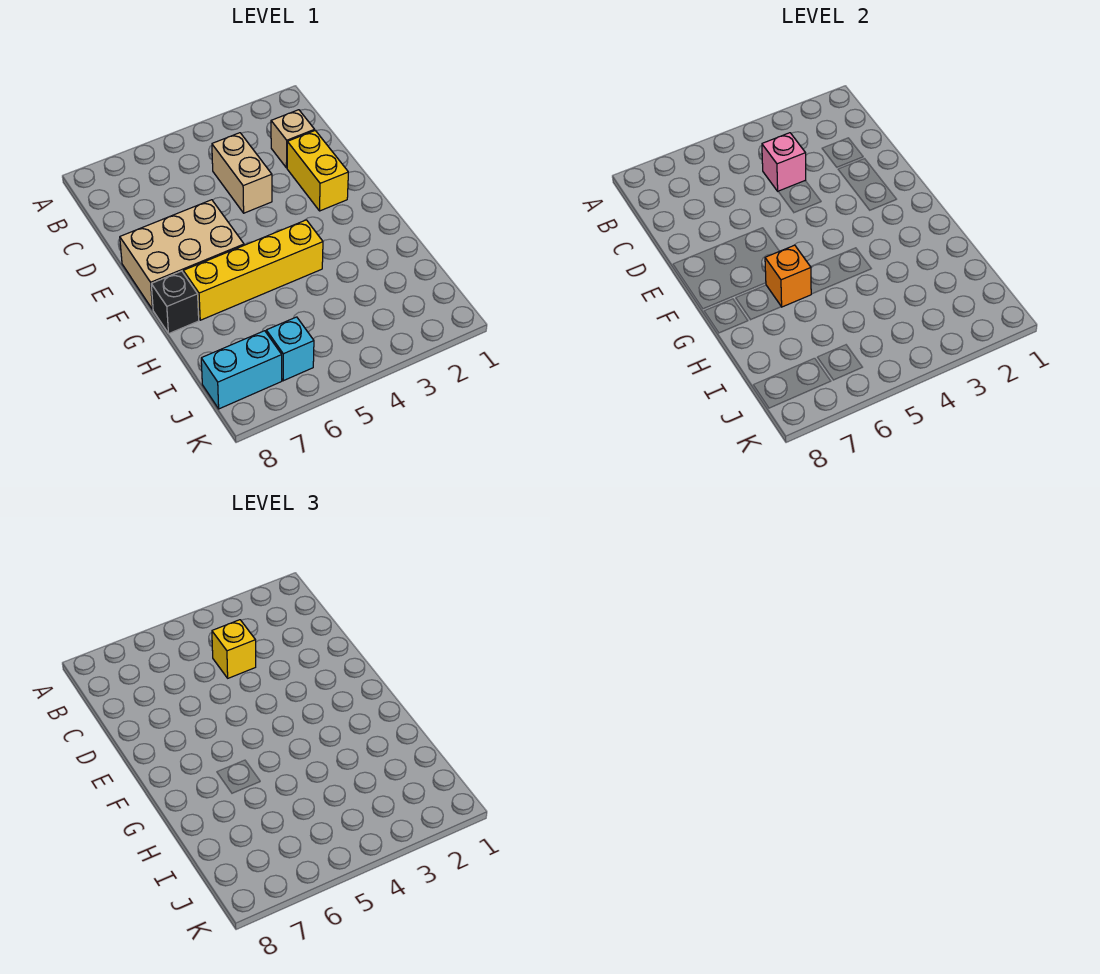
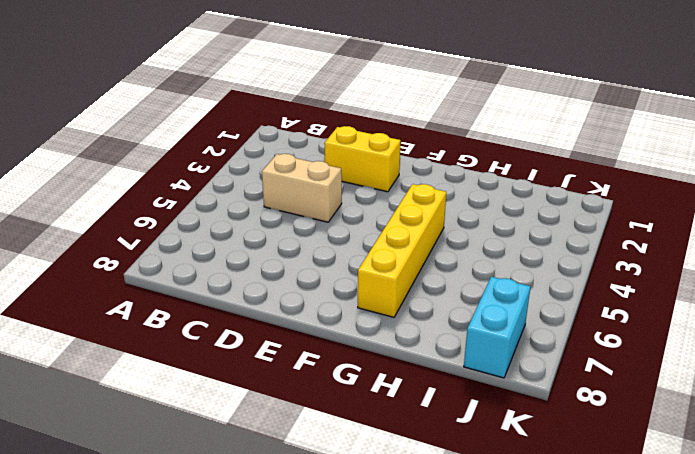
none -> tan 1x1 brick [271,110,315,168]
none -> tan 2x3 brick [120,200,244,310]

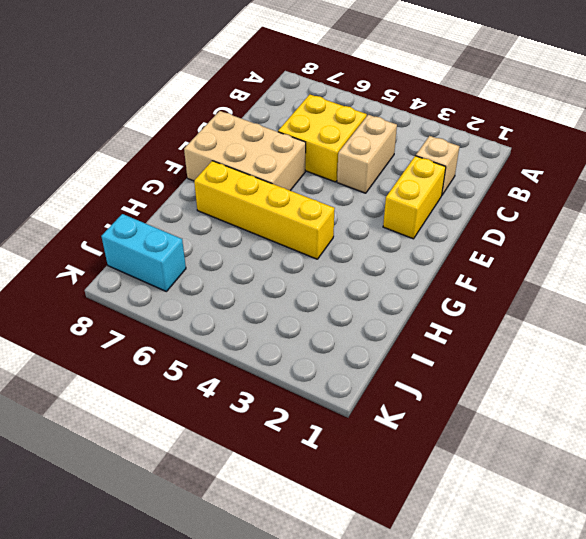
yellow 2x2 brick [278,94,367,182] -> none
none -> black 1x1 brick [151,271,199,333]
none -> cyan 1x1 brick [266,317,314,381]

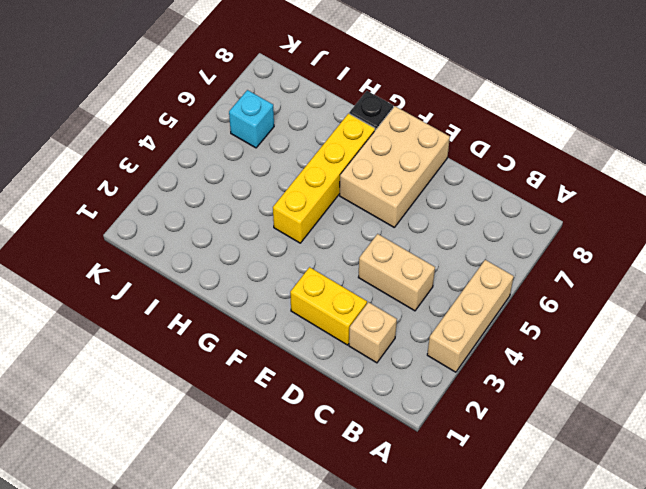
tan 1x3 brick [427,260,514,372] -> none
none -> cyan 1x2 brick [201,331,282,409]
none -> pink 1x1 brick [762,133,806,191]

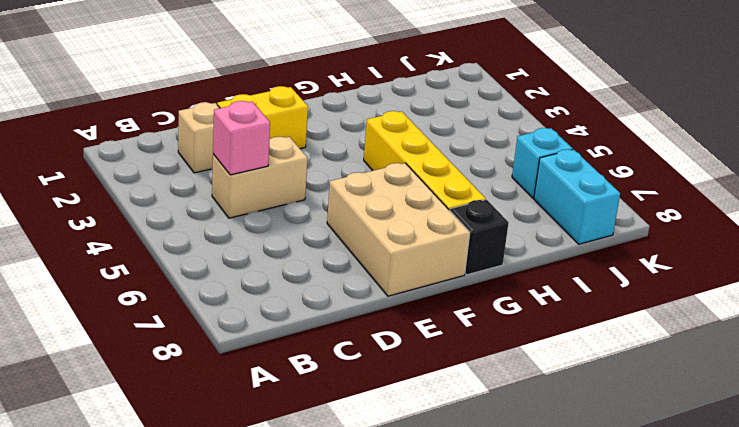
none -> orange 1x1 brick [765,245,811,307]
none -> yellow 1x1 brick [212,620,256,678]

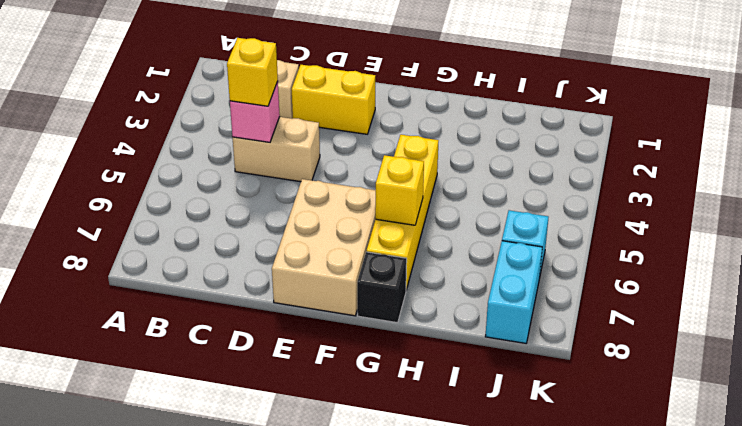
yellow 1x1 brick [375,155,424,225] -> orange 1x1 brick [765,245,811,307]

